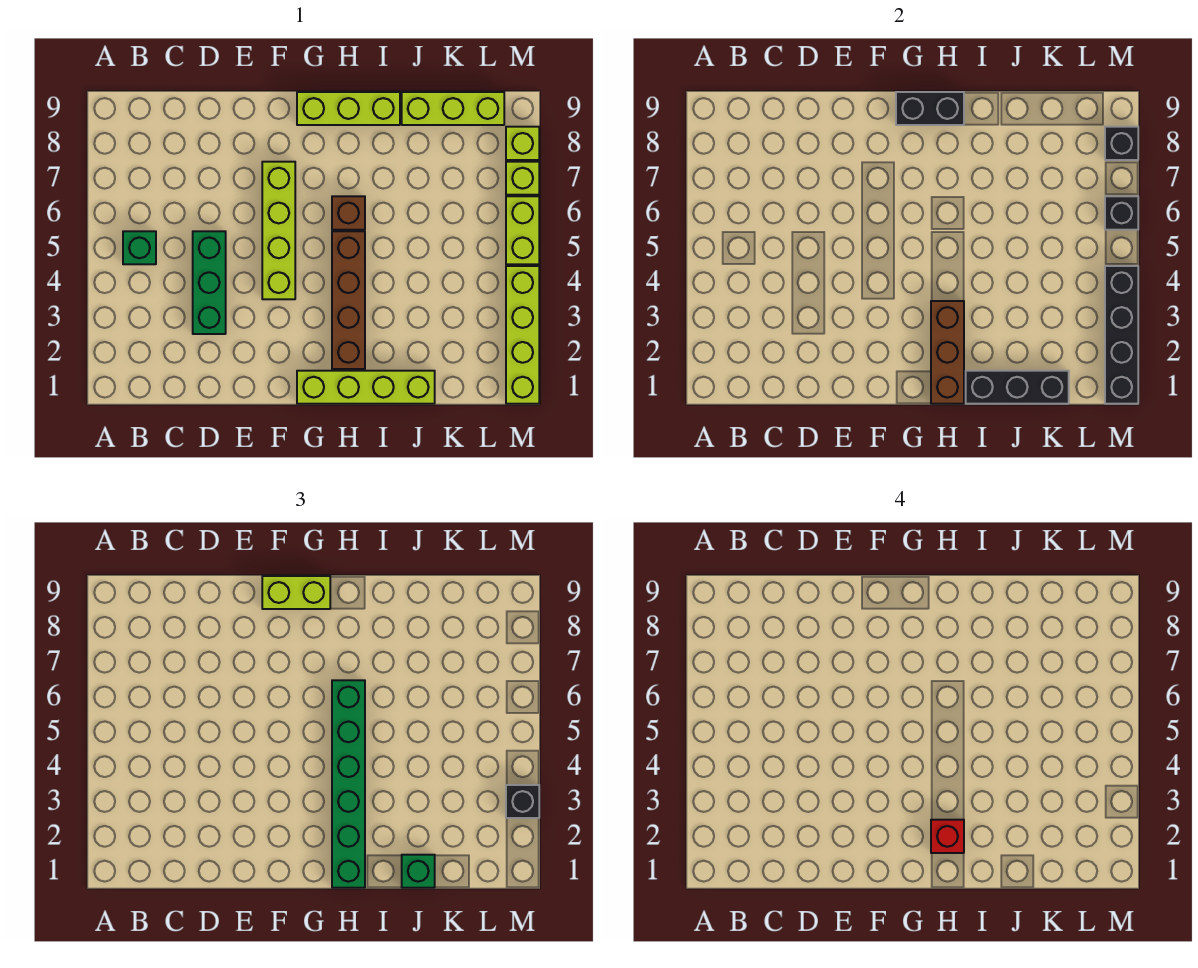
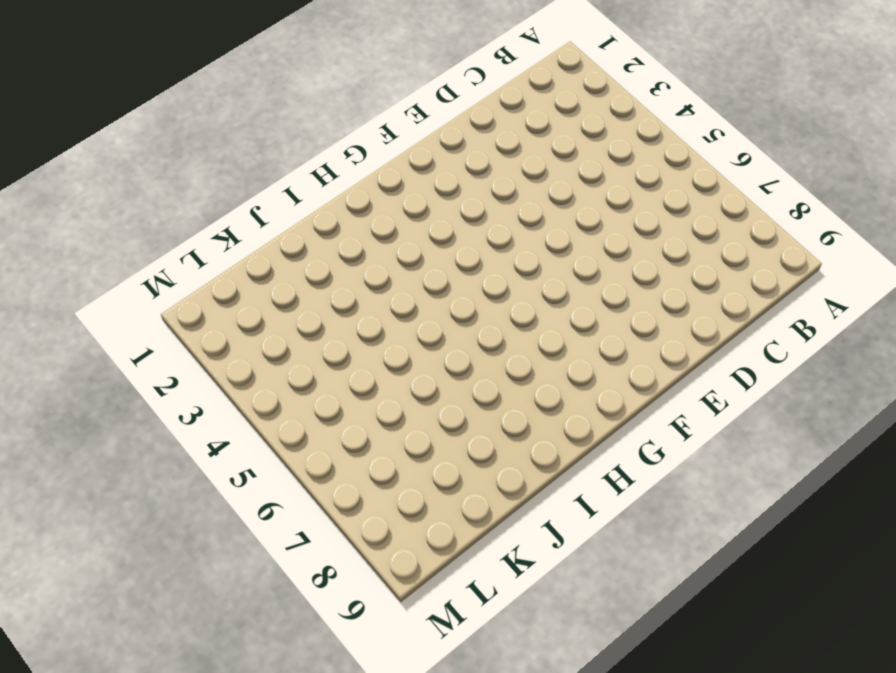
none -> green 1x1 brick [123,231,156,264]
none -> green 1x3 brick [193,231,226,334]
none -> lime 1x4 brick [262,162,295,299]

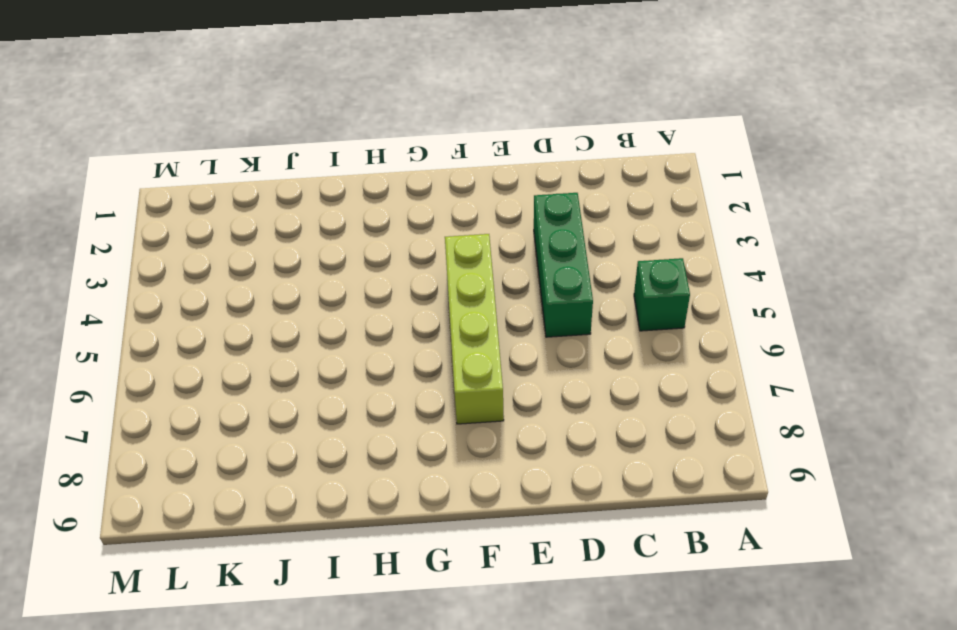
none -> lime 1x4 brick [297,371,435,404]
none -> lime 1x3 brick [297,92,400,125]
none -> brown 1x4 brick [332,231,365,369]

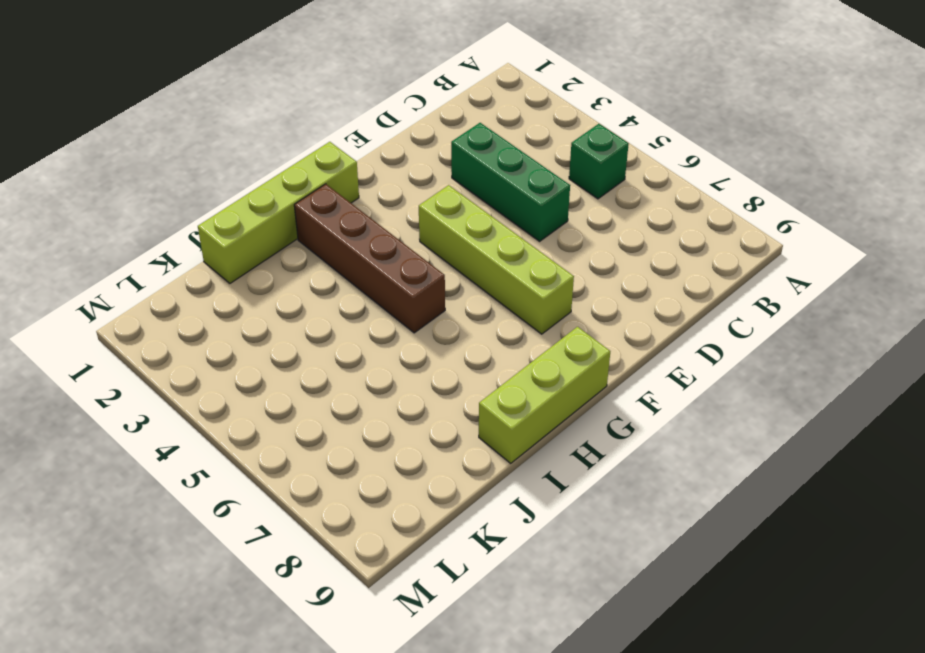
none -> brown 1x1 brick [332,196,365,230]
none -> lime 1x3 brick [402,92,504,125]
none -> lime 1x4 brick [506,266,539,404]

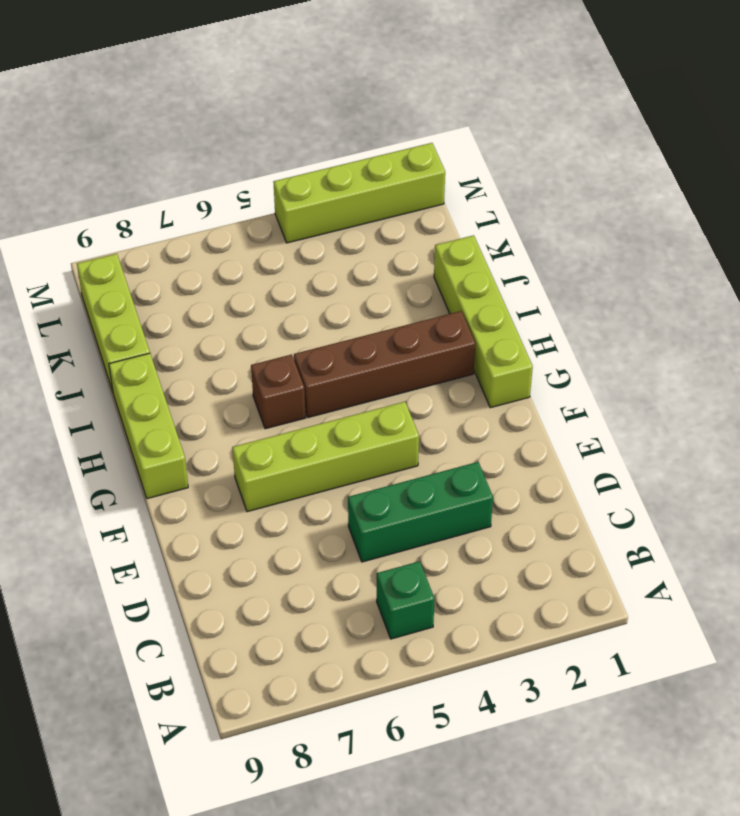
none -> lime 1x2 brick [506,196,539,264]
none -> lime 1x1 brick [506,162,539,195]
none -> lime 1x1 brick [506,127,539,160]

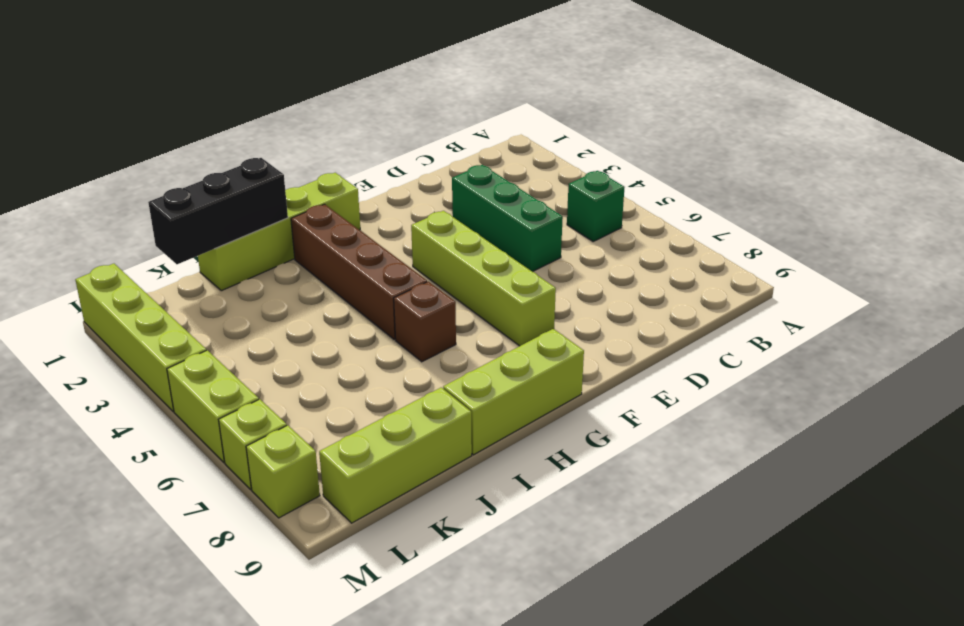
none -> black 1x2 brick [896,92,964,125]
none -> brown 1x3 brick [931,301,964,404]
none -> black 1x4 brick [1105,266,1138,404]

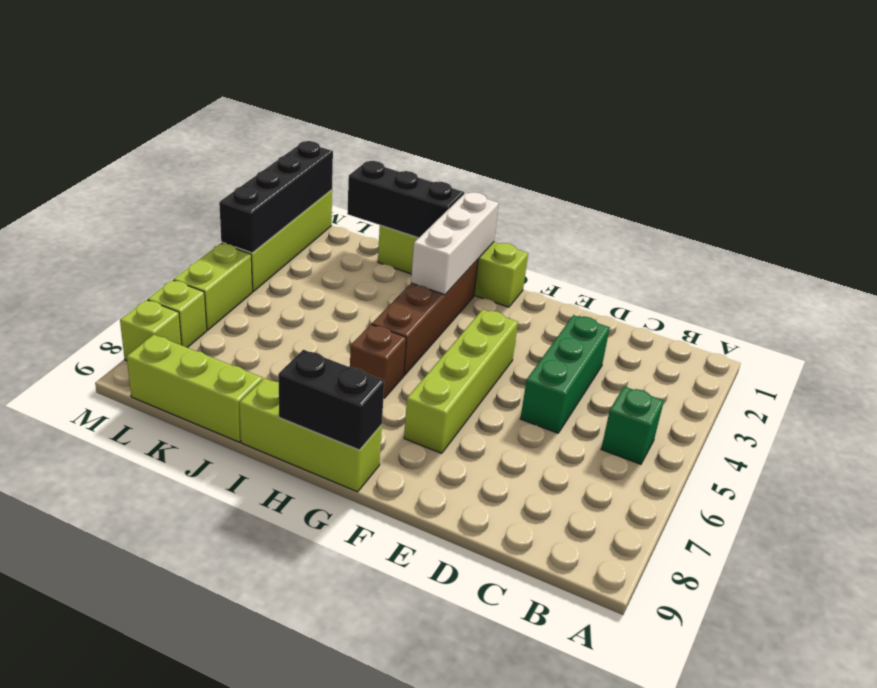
white 1x3 brick [411,192,499,295] -> brown 1x3 brick [931,301,964,404]
none -> black 1x1 brick [1105,196,1138,230]
none -> black 1x1 brick [1105,127,1138,160]
none -> lime 1x2 brick [262,576,330,609]

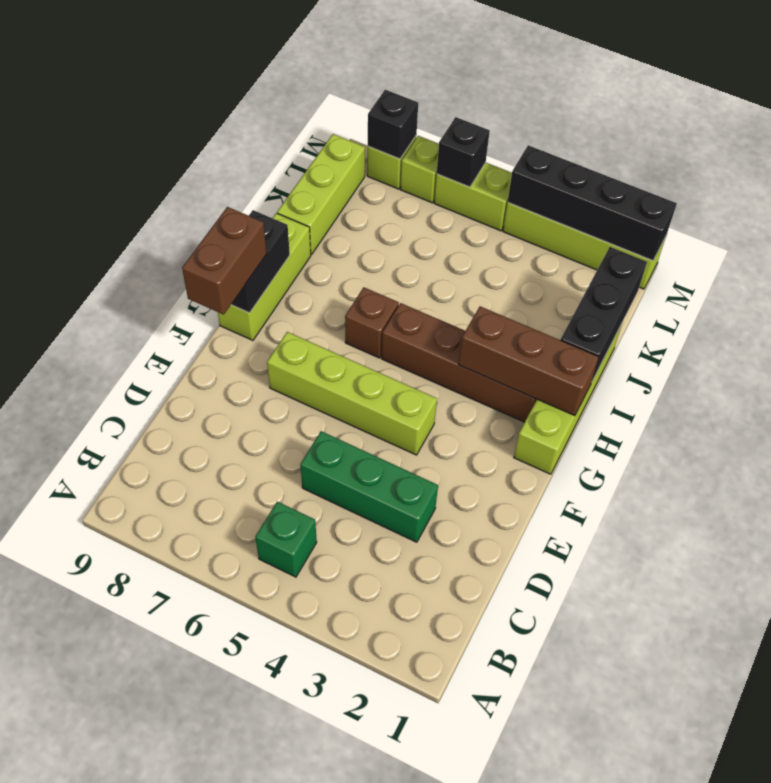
brown 1x2 brick [182,207,267,315] -> lime 1x2 brick [262,576,330,609]
none -> green 1x6 brick [332,680,365,888]
none -> green 1x1 brick [402,855,435,888]
none -> black 1x1 brick [506,785,539,818]

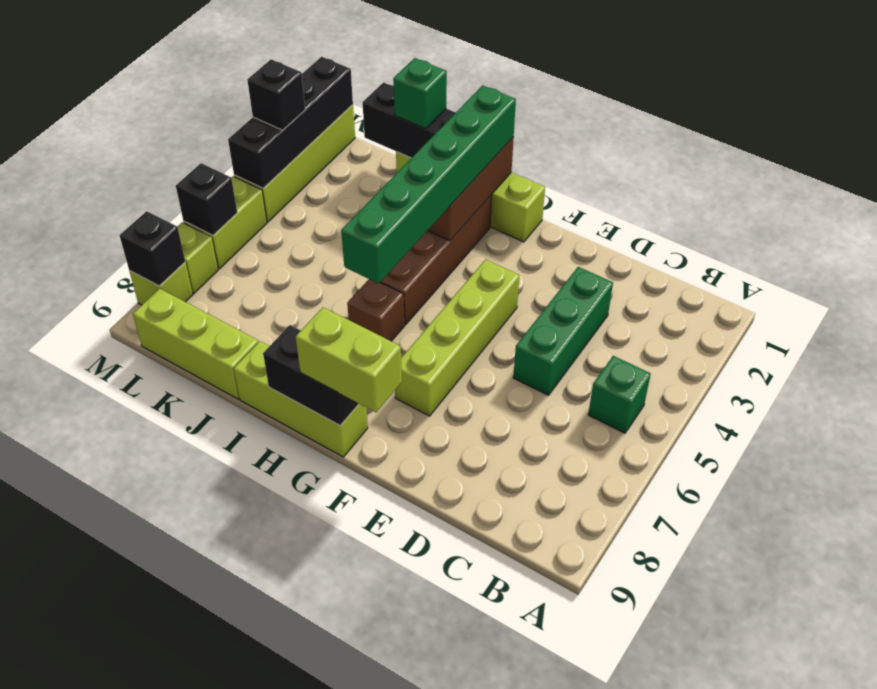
none -> red 1x1 brick [931,820,964,853]

